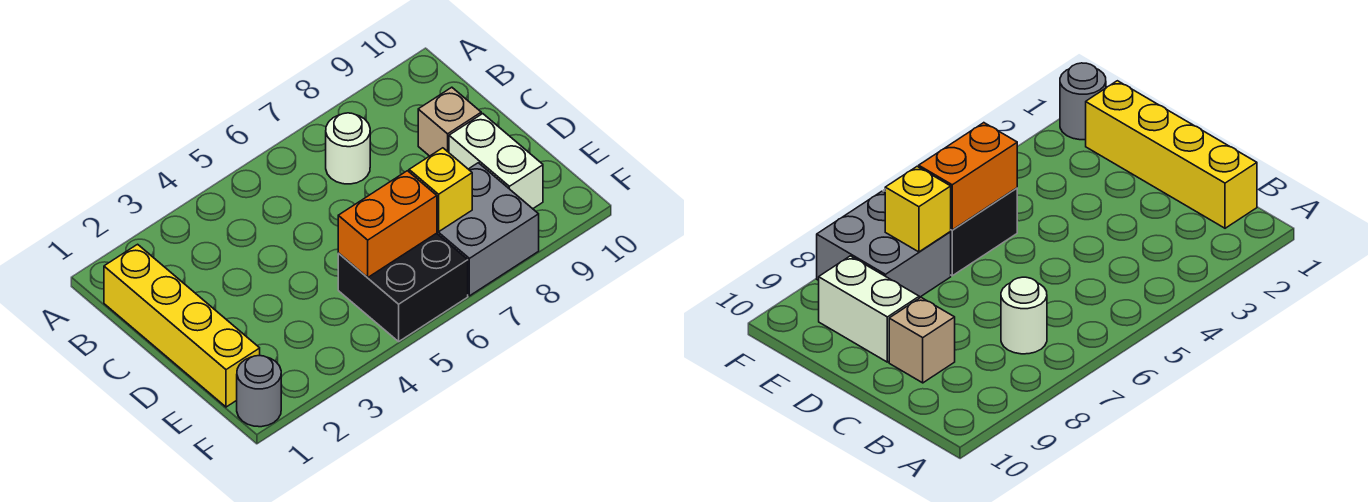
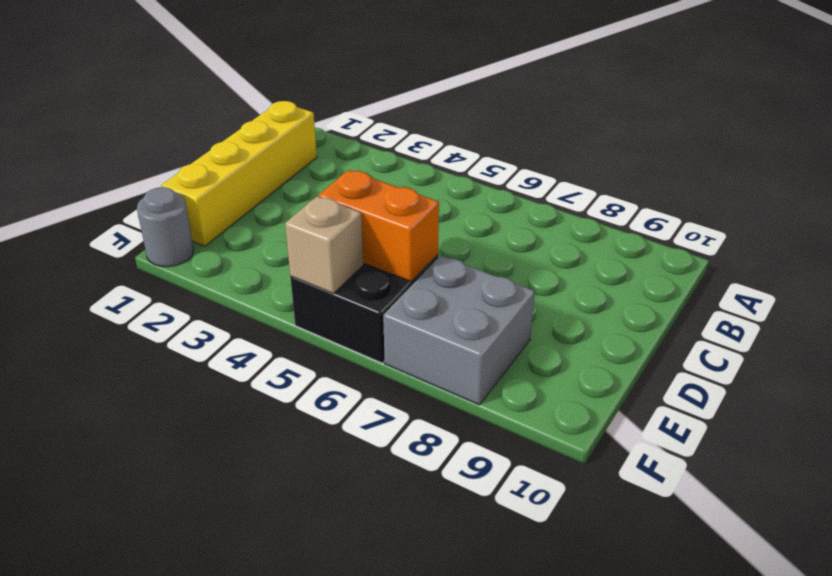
tan 1x1 brick [285,196,363,294] -> tan 1x1 brick moved to [418,87,481,156]
none -> white 1x1 round brick [326,113,370,184]
none -> white 1x2 brick [449,114,543,209]

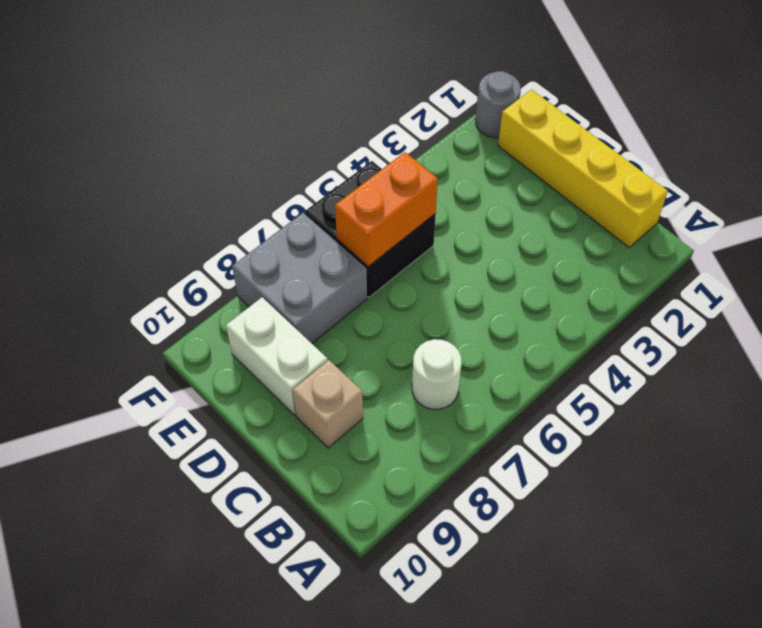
none -> yellow 1x1 brick [409,148,472,232]

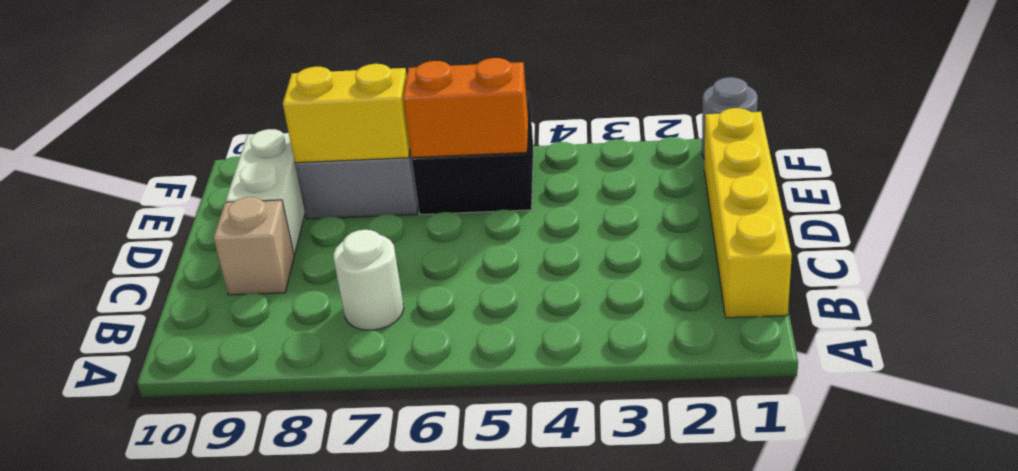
yellow 1x2 brick [283,64,410,163] -> yellow 1x1 brick [409,148,472,232]

